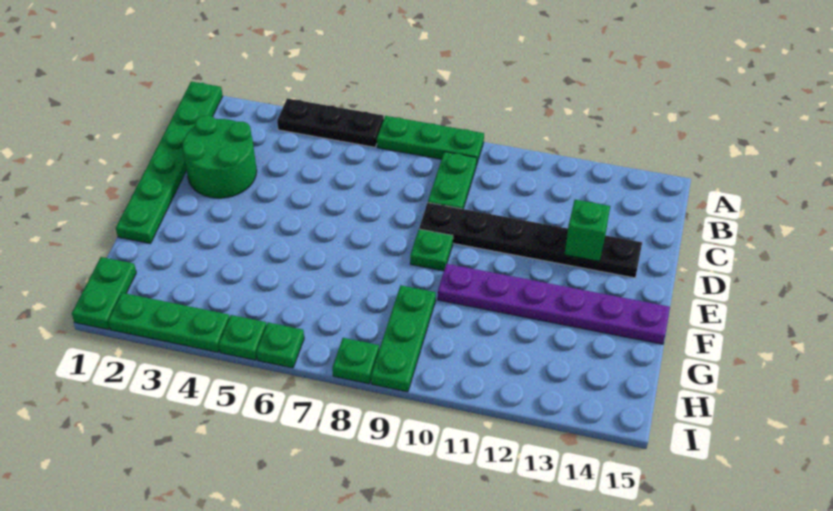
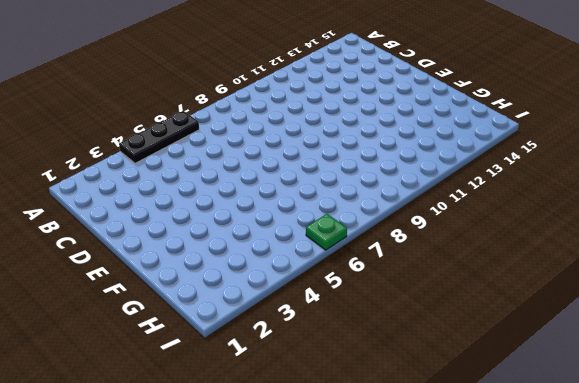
none -> green 1x6 plate [116,82,223,244]
none -> green 1x3 plate [377,116,484,165]
none -> green 1x2 plate [428,152,477,209]

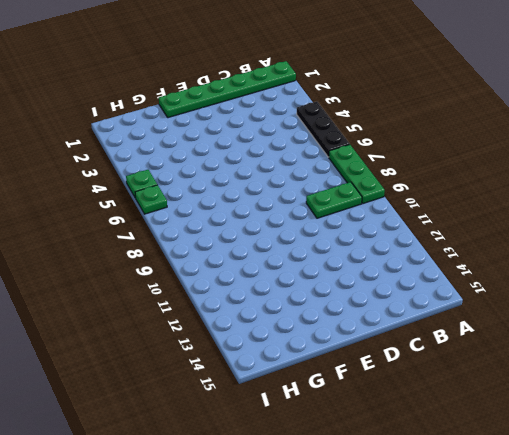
none -> green 2x2 round brick [182,115,257,198]
none -> black 1x6 plate [419,203,642,278]
none -> green 1x1 plate [410,229,453,271]

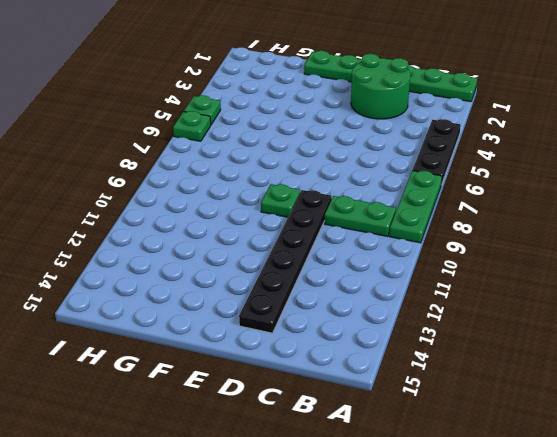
none -> purple 1x6 plate [438,264,670,344]
none -> green 1x3 plate [371,285,436,392]
none -> green 1x2 plate [72,257,136,330]

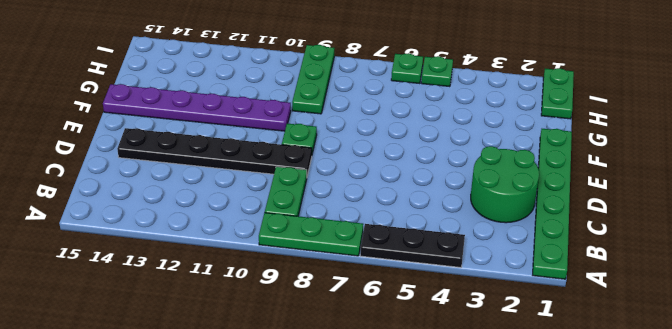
none -> green 1x3 plate [108,293,230,352]
none -> green 1x1 plate [332,338,379,384]
none -> green 1x1 brick [565,200,610,262]

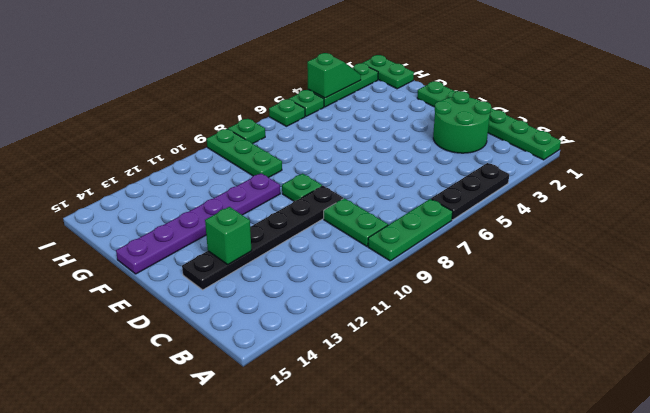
green 1x2 slope [307,53,361,98] -> none

